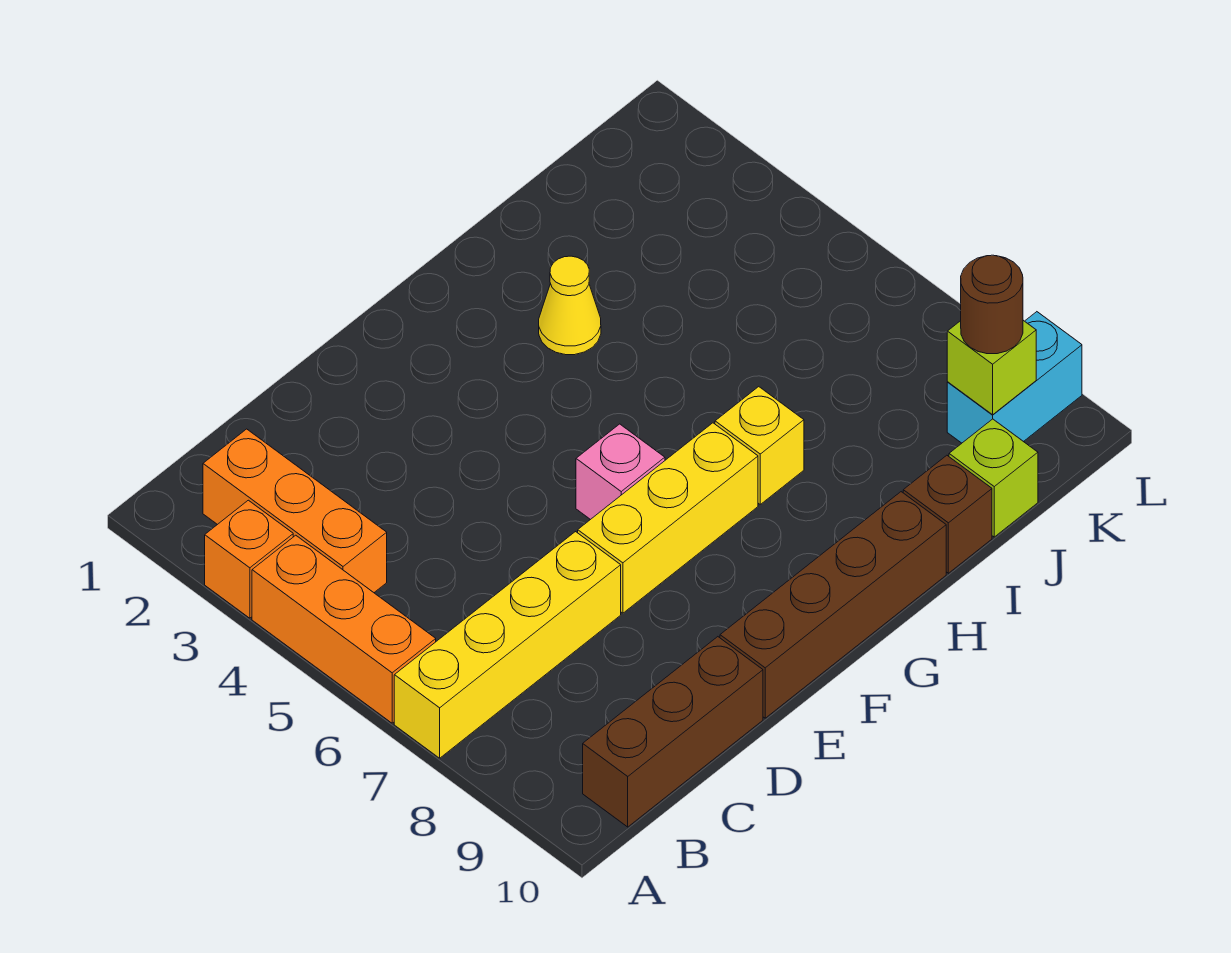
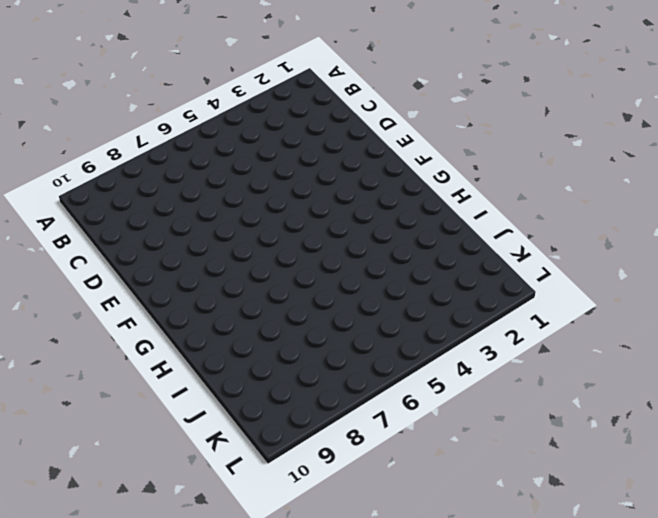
none -> orange 1x1 brick [205,500,293,618]
none -> orange 1x3 brick [252,535,436,723]
none -> yellow 1x4 brick [394,532,621,758]

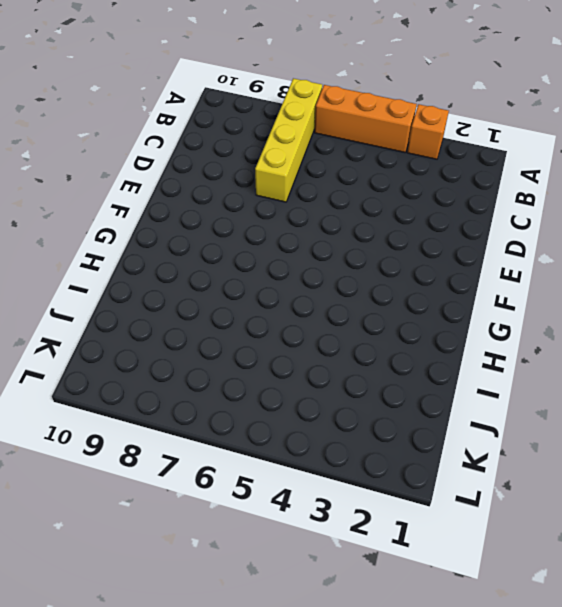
none -> orange 1x3 brick [203,429,387,592]
none -> brown 1x3 brick [583,637,763,827]
none -> yellow 1x3 brick [578,423,758,613]

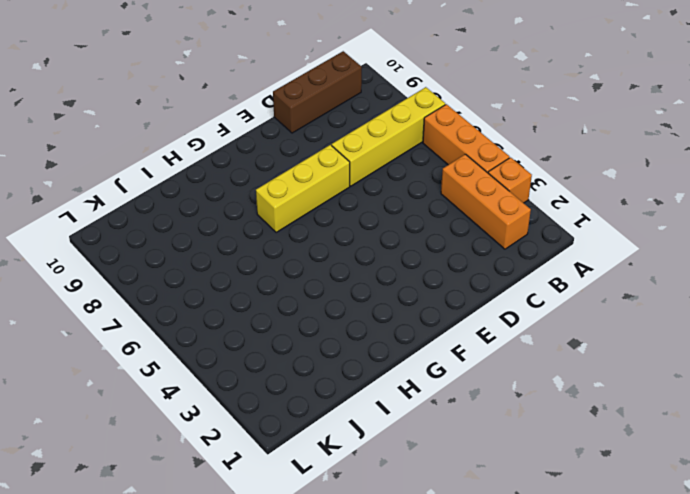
none -> brown 1x4 brick [720,492,946,718]
none -> pink 1x1 brick [576,424,665,520]
none -> yellow 1x1 cone [539,256,601,355]

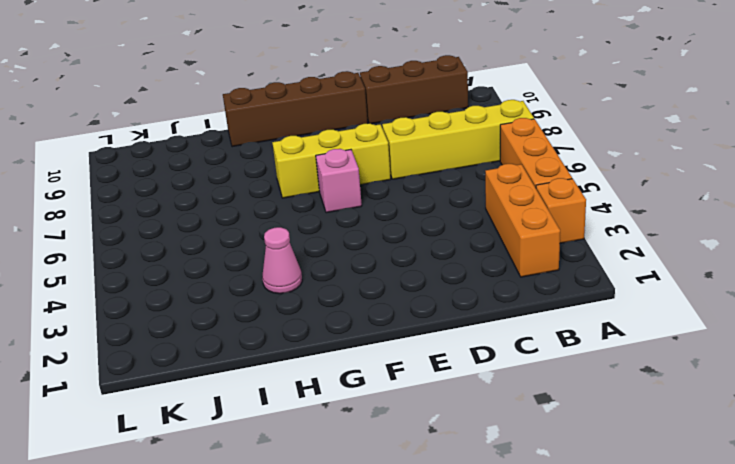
pink 1x1 cone [262,227,302,294] -> yellow 1x1 cone [539,256,601,355]
none -> yellow 1x1 brick [715,387,804,504]
none -> brown 1x1 brick [903,455,992,573]
none -> lime 1x1 brick [949,419,1038,537]

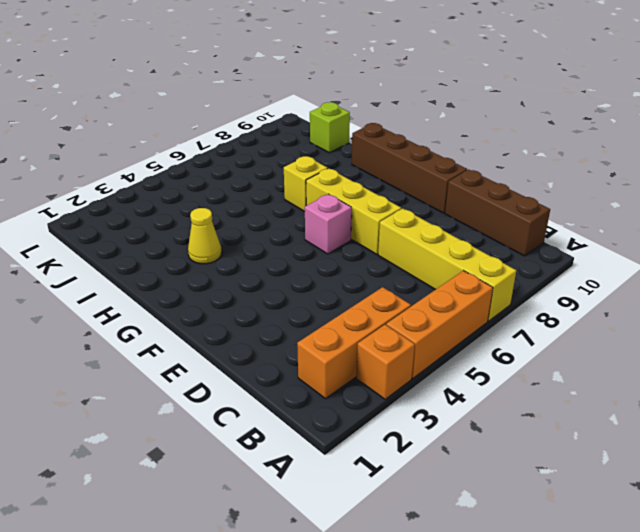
none -> brown 1x1 brick [903,455,992,573]
none -> cyan 1x2 brick [947,312,1082,443]
none -> lime 1x1 brick [947,320,1036,415]

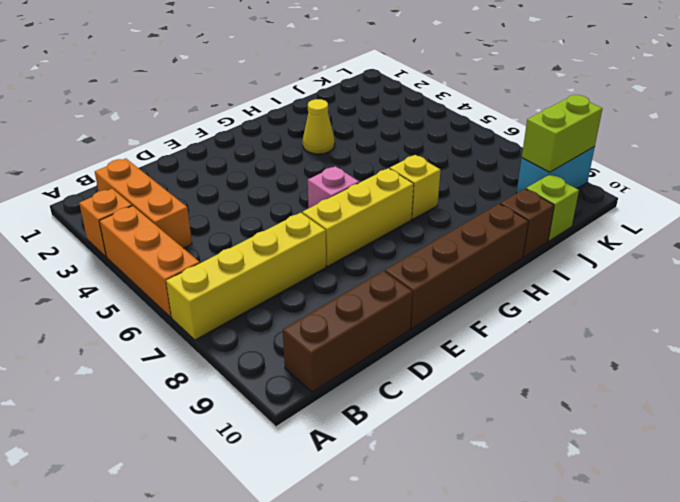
lime 1x2 brick [522,95,602,172] -> lime 1x1 brick [947,320,1036,415]
none -> brown 1x1 round brick [961,255,1023,354]

